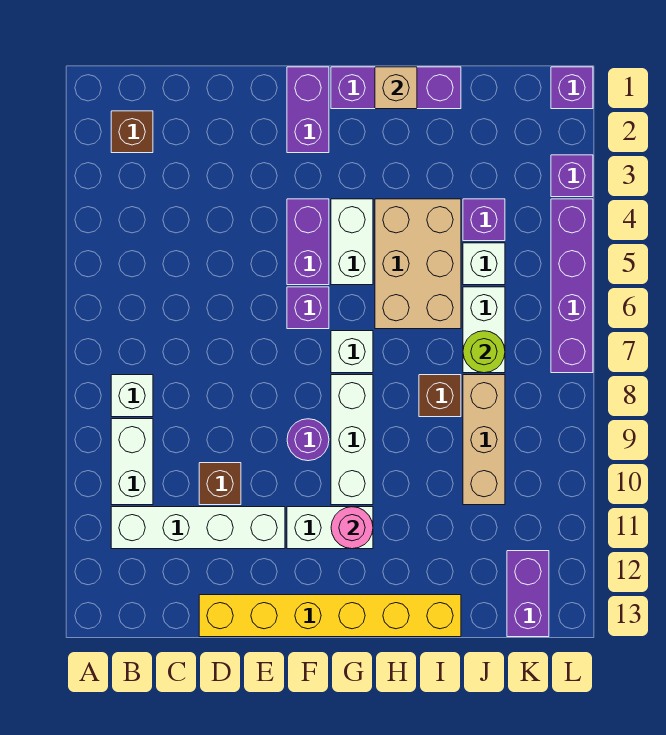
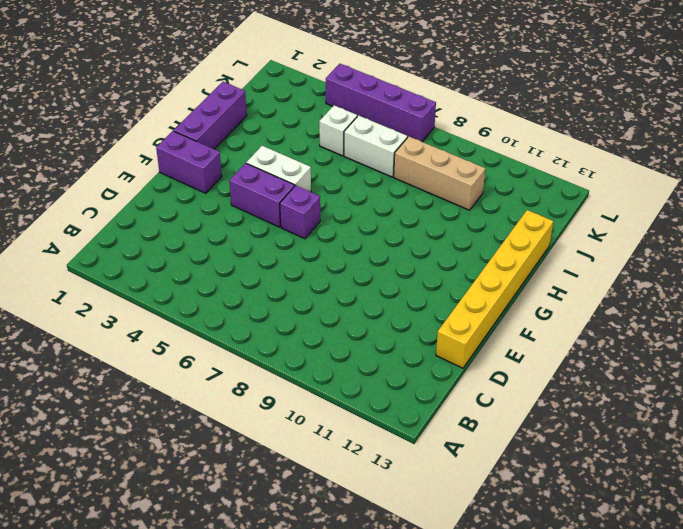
none -> brown 1x1 brick [111,111,153,153]
none -> white 1x1 brick [111,375,153,417]
none -> white 1x2 brick [111,419,153,505]

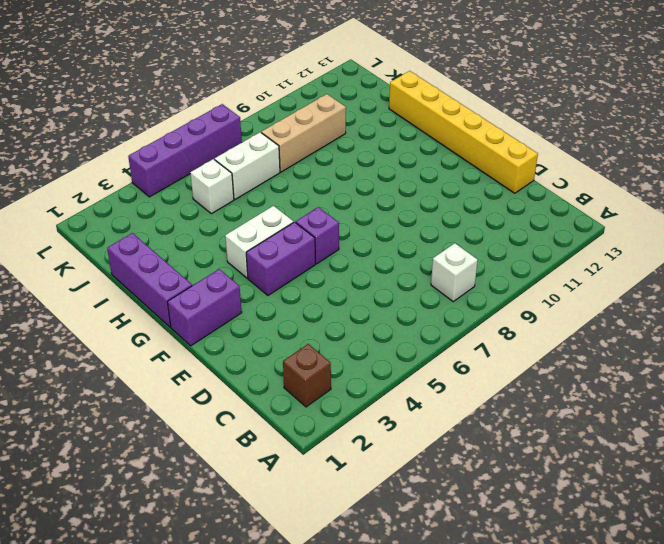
none -> white 1x2 brick [111,419,153,505]
none -> white 1x4 brick [111,507,285,549]
none -> brown 1x1 brick [199,463,241,505]

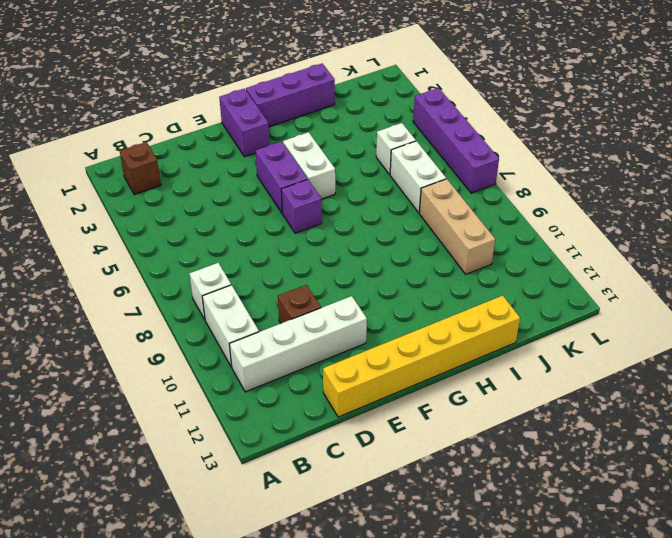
none -> purple 1x1 round brick [287,419,329,461]
none -> white 1x2 brick [287,507,373,549]
none -> white 1x1 brick [331,331,373,373]

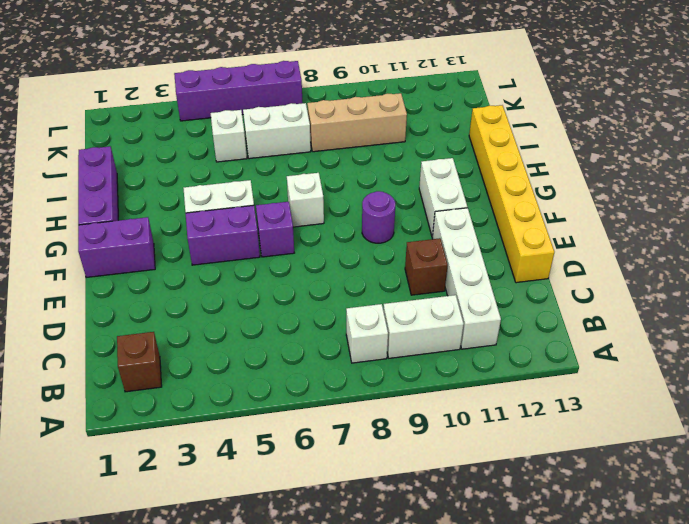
none -> white 1x3 brick [331,375,373,505]
none -> tan 2x3 brick [375,199,461,329]
none -> brown 1x1 brick [419,375,461,417]

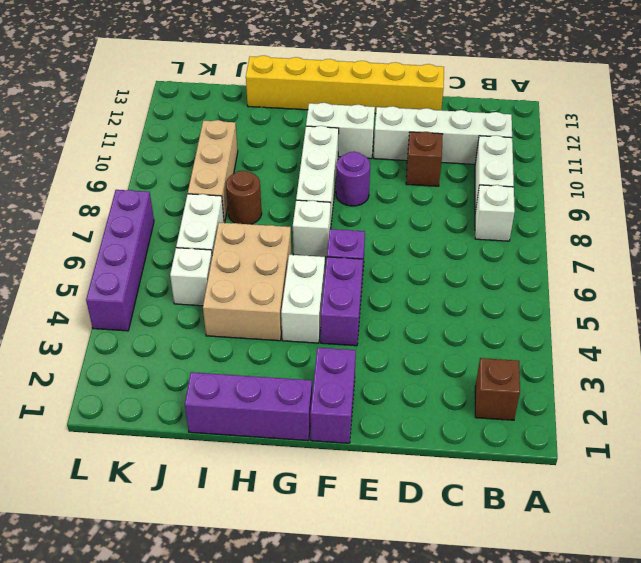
brown 1x1 round brick [226,171,262,224] -> brown 1x1 brick [419,375,461,417]
none -> purple 1x1 brick [463,199,505,241]
none -> purple 1x2 brick [507,551,549,637]
none -> purple 1x1 brick [551,67,593,109]

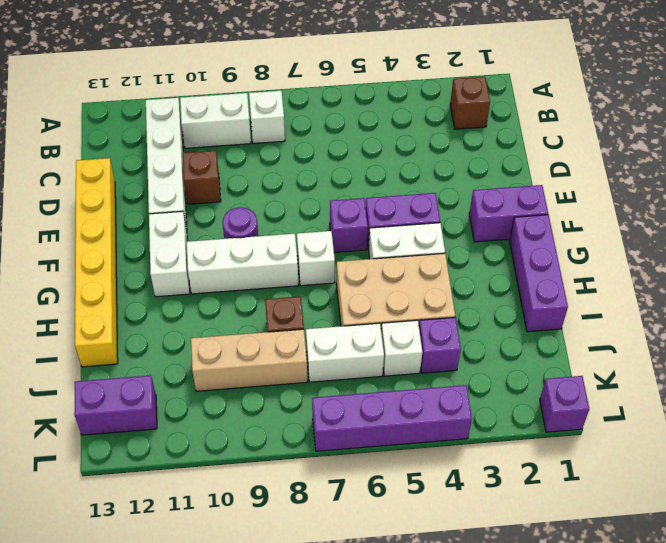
none -> purple 1x1 brick [551,155,593,197]
none -> pink 1x1 round brick [331,507,373,549]
none -> tan 1x1 brick [375,67,417,109]

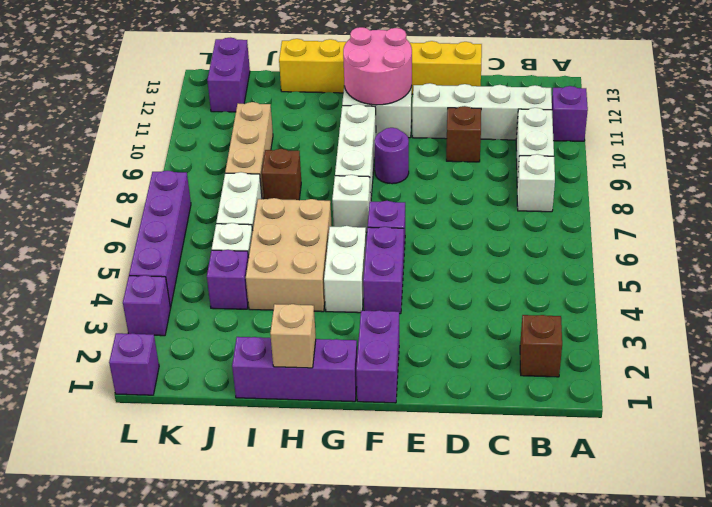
purple 1x1 brick [552,86,588,141] -> none
pink 2x2 round brick [343,27,412,105] -> pink 1x1 round brick [331,507,373,549]
none -> lime 1x1 round brick [463,331,505,373]

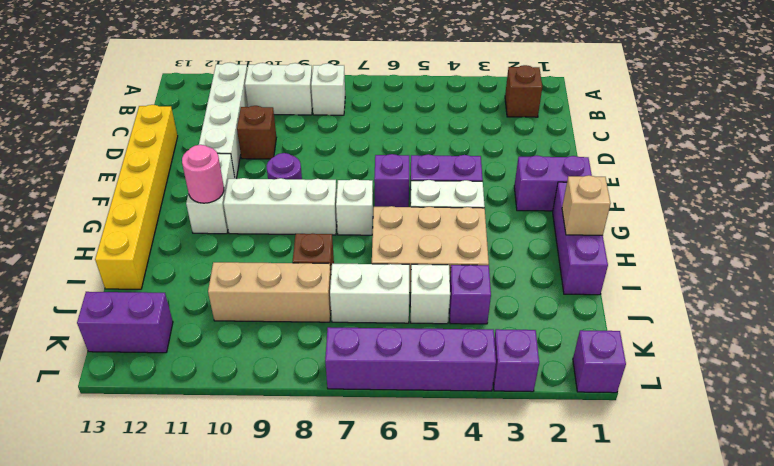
none -> lime 1x1 round brick [463,331,505,373]

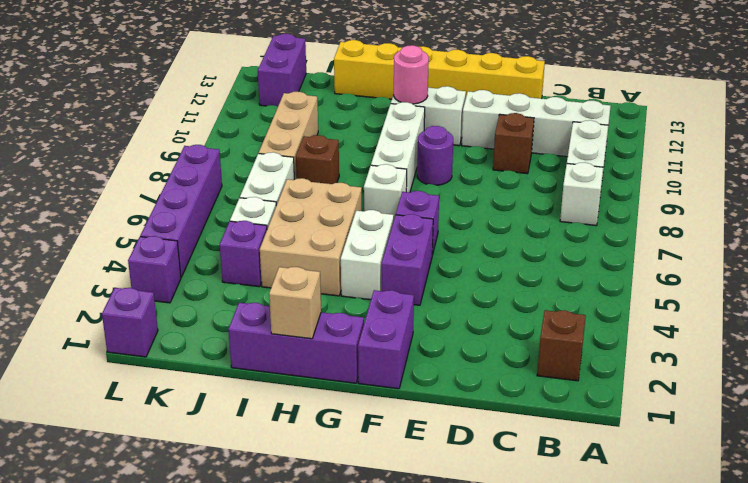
none -> lime 1x1 round brick [463,331,505,373]

